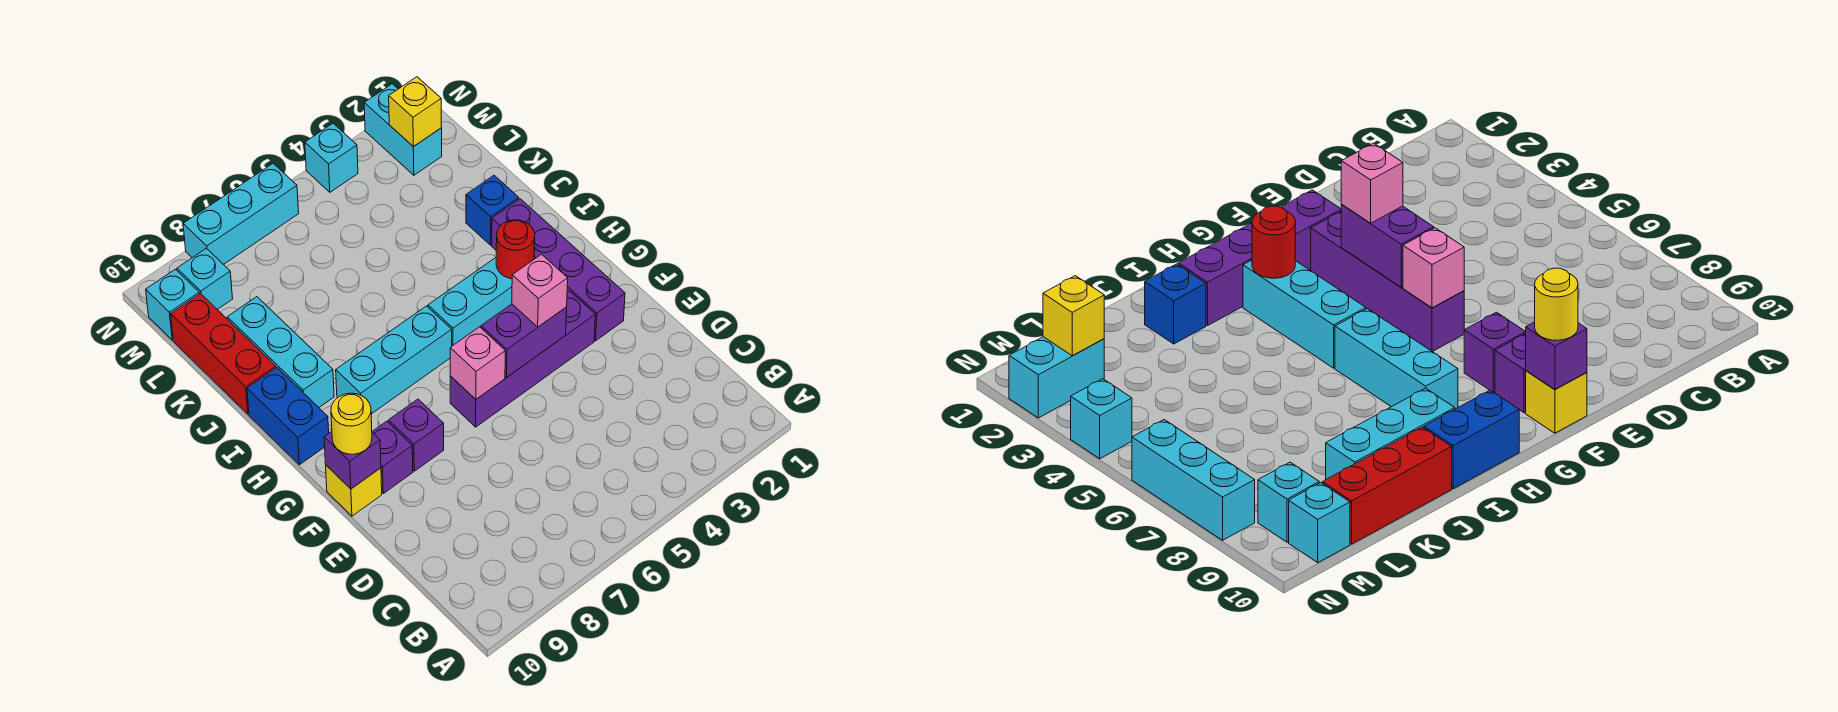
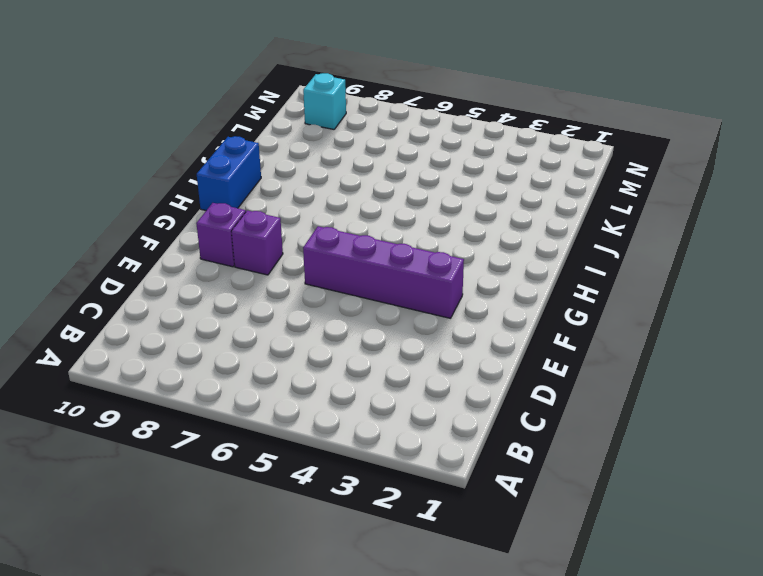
none -> purple 1x4 brick [492,199,625,341]
none -> yellow 1x1 brick [326,465,382,516]
none -> cyan 1x3 brick [428,258,512,346]

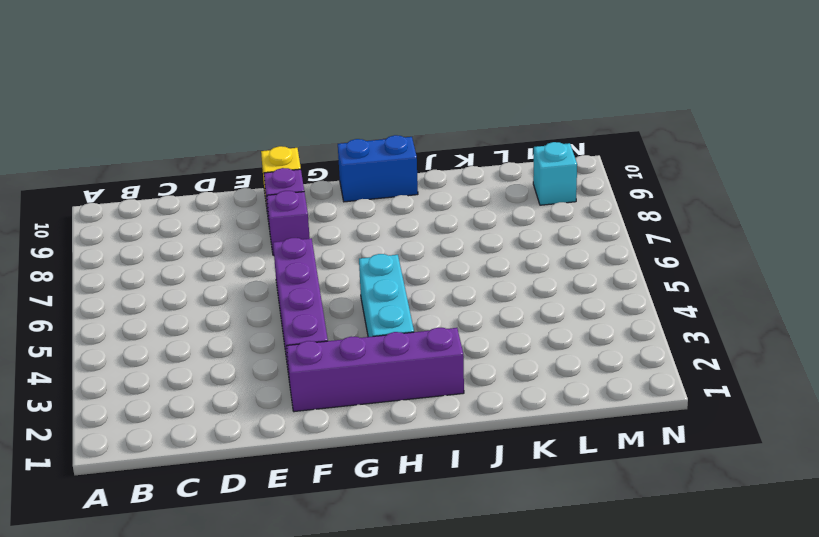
none -> cyan 1x3 brick [336,306,452,414]
none -> cyan 1x3 brick [227,297,334,407]
none -> blue 1x1 brick [466,176,519,245]

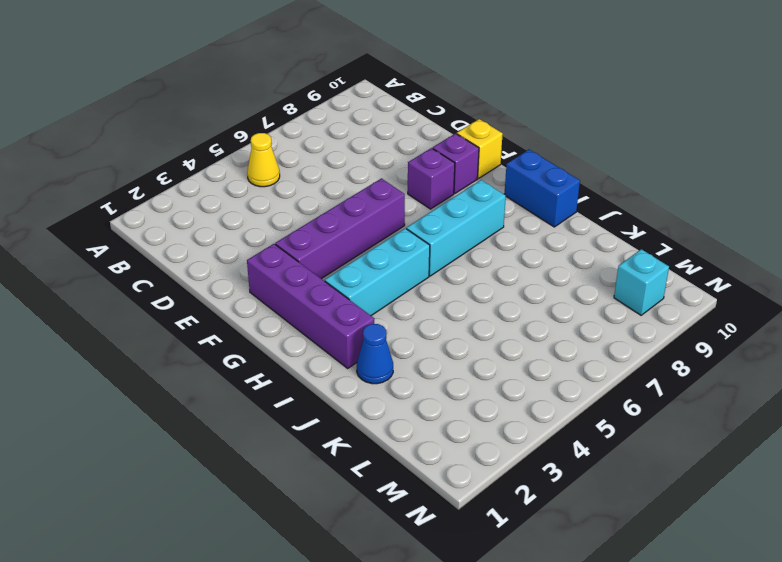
yellow 1x1 cone [247,133,280,187] -> none
blue 1x1 cone [357,324,393,384] -> blue 1x1 brick [466,176,519,245]
none -> cyan 1x3 brick [227,297,334,407]
none -> red 1x3 brick [171,294,276,414]
none -> cyan 1x2 brick [364,84,442,175]

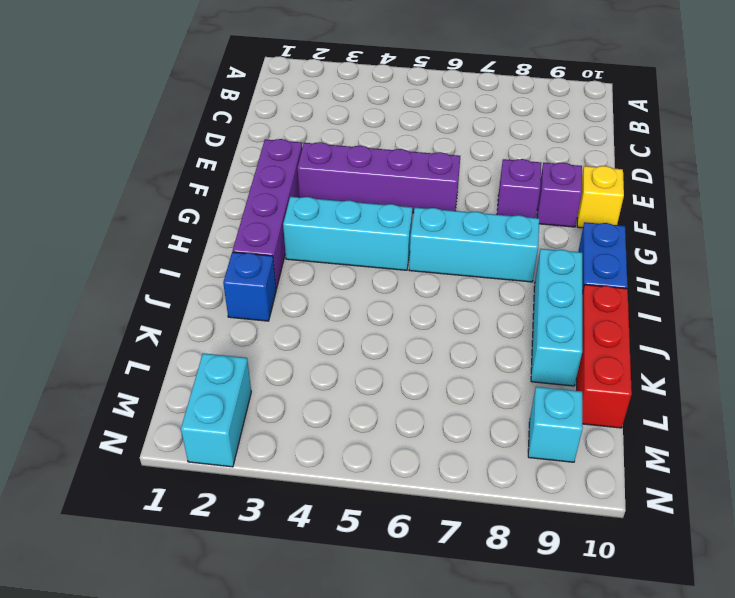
none -> cyan 1x1 brick [146,269,199,340]
none -> cyan 1x1 brick [305,123,358,192]
none -> cyan 1x3 brick [183,163,299,265]

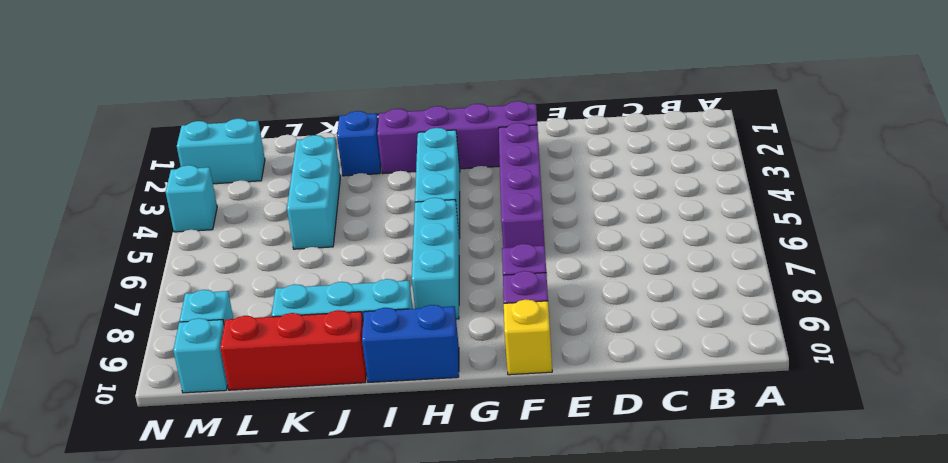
cyan 1x3 brick [287,135,340,249] -> cyan 1x3 brick moved to [183,163,299,265]
none -> purple 1x2 brick [481,304,567,377]
none -> pink 1x1 brick [450,327,505,399]
none -> purple 1x1 brick [324,431,381,489]

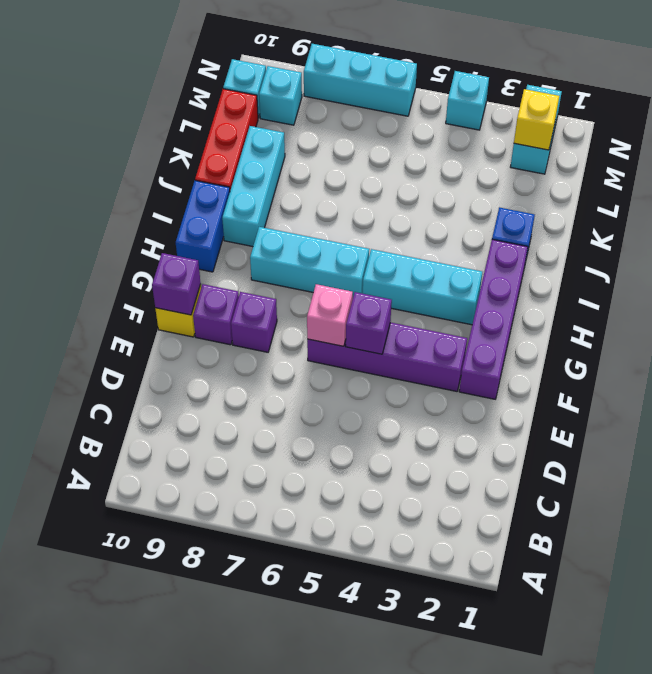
purple 1x1 brick [346,292,392,354] -> purple 1x2 brick [481,304,567,377]
none -> red 1x1 round brick [496,220,535,279]
none -> pink 1x1 brick [512,254,568,327]
none -> yellow 1x1 round brick [331,393,372,454]

